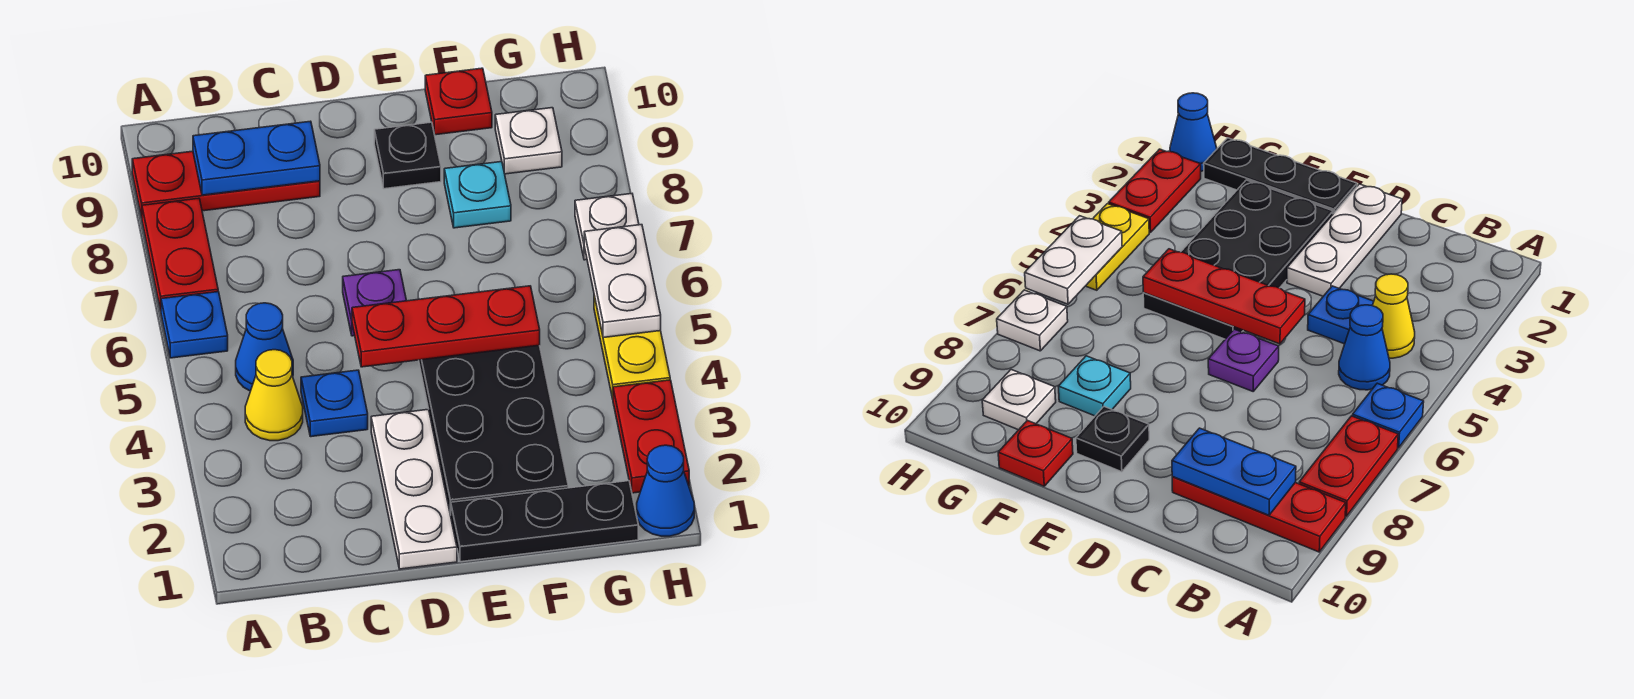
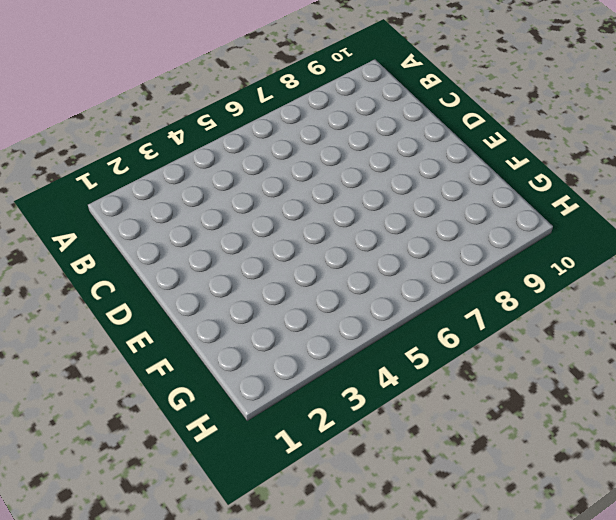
none -> blue 1x1 plate [161,292,228,358]
none -> red 1x2 plate [142,198,218,311]
none -> red 1x3 plate [132,151,320,218]

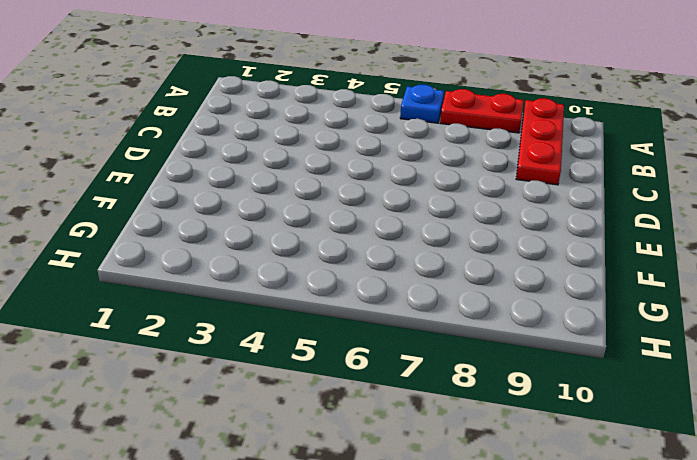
none -> yellow 1x1 cone [245,350,303,441]
none -> blue 1x1 cone [236,303,293,391]
none -> blue 1x1 plate [301,370,368,437]

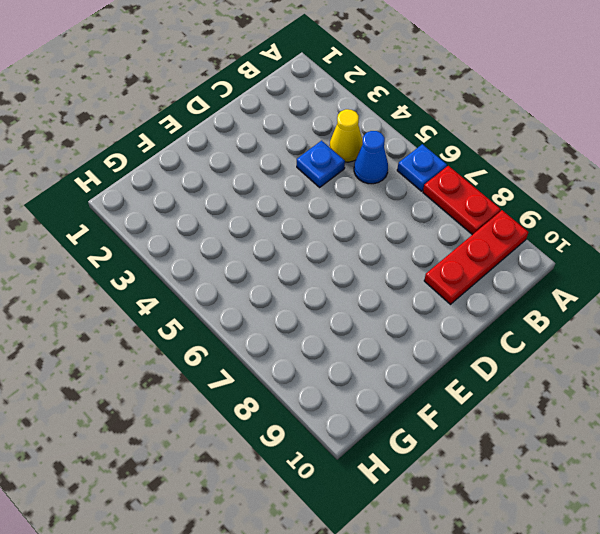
none -> white 1x3 plate [371,409,457,569]
none -> purple 1x1 plate [343,270,406,336]
none -> black 1x3 plate [451,481,638,562]

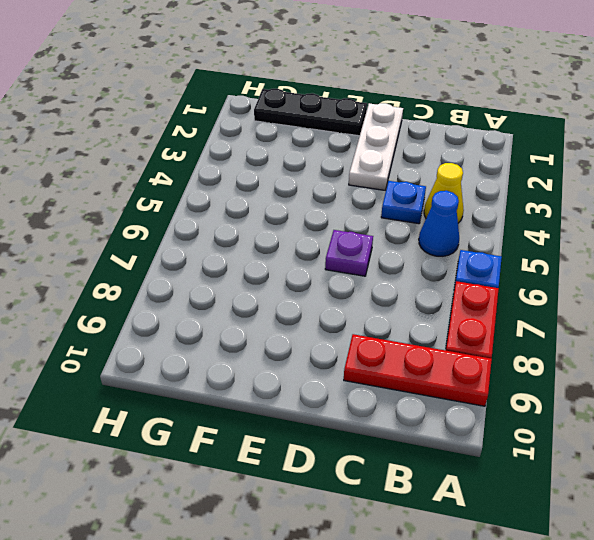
none -> black 2x4 plate [419,345,568,515]
none -> black 1x1 plate [374,122,441,189]
none -> cyan 1x1 plate [444,162,511,228]

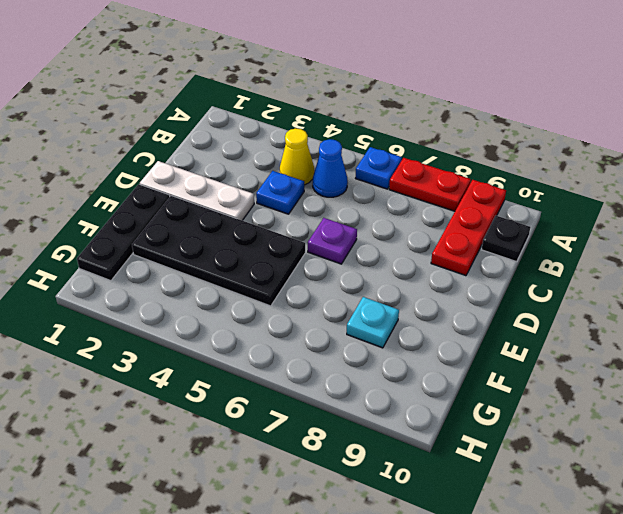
black 1x1 plate [482,216,530,262] -> black 1x1 plate moved to [374,122,441,189]
none -> red 1x1 plate [425,68,492,135]
none -> white 1x1 plate [495,108,562,174]
none -> blue 1x1 cone [637,445,694,536]

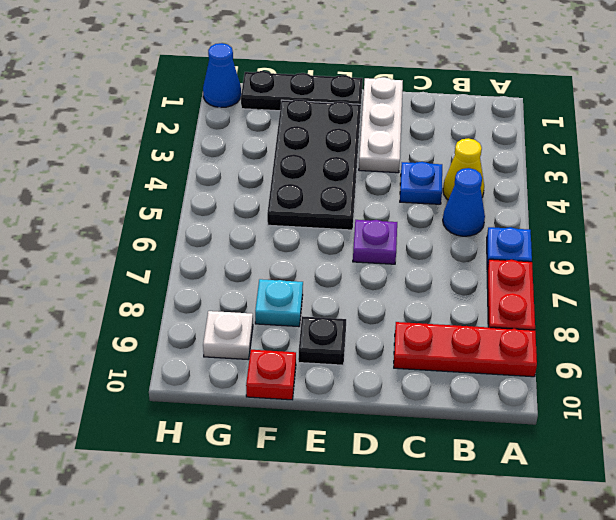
none -> red 1x2 plate [613,380,689,493]
none -> yellow 1x2 plate [594,296,670,399]
none -> white 1x1 plate [575,194,639,260]

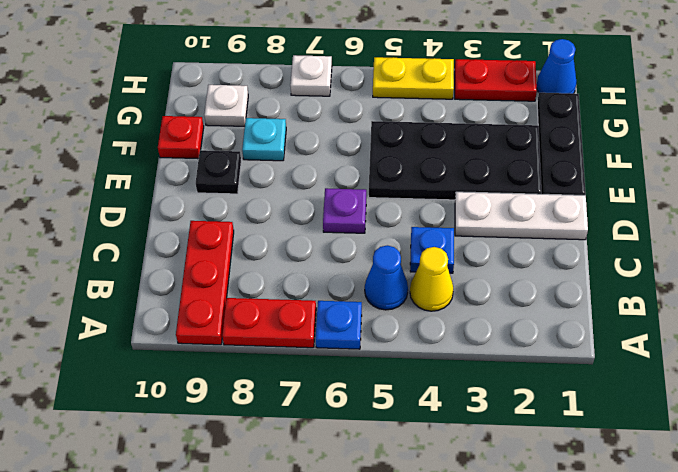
none -> blue 1x2 plate [193,121,320,195]
none -> red 1x3 plate [352,286,540,367]
none -> white 1x2 plate [584,225,661,338]

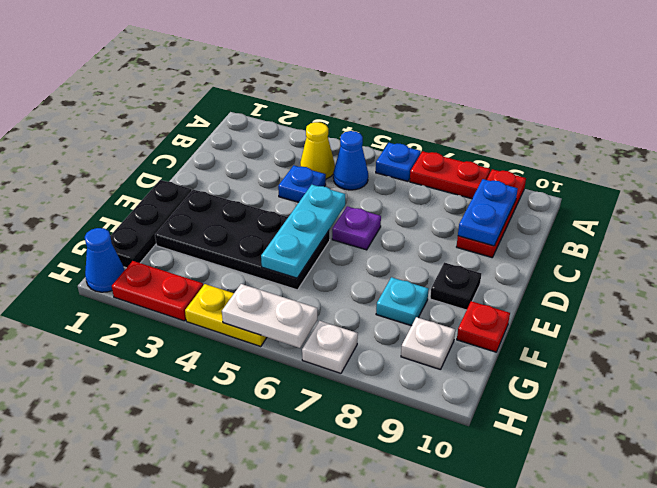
cyan 1x3 plate [261,185,345,278] -> red 1x3 plate [352,286,540,367]
none -> white 1x3 plate [371,409,457,569]

